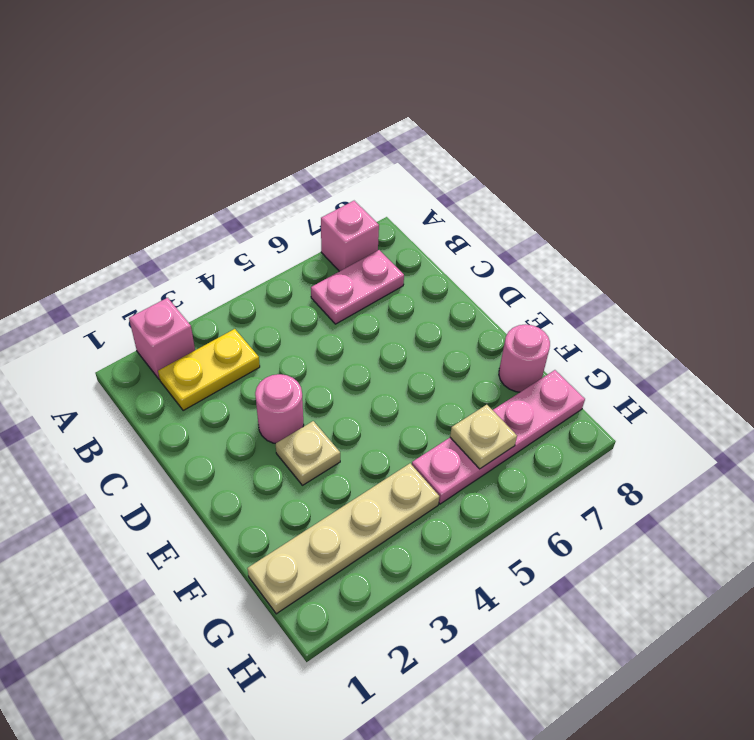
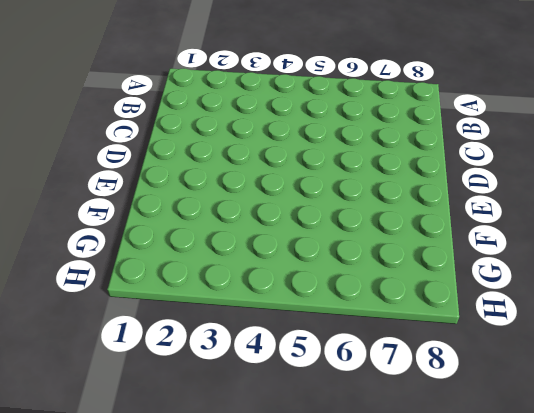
none -> pink 1x1 brick [129,298,195,380]
none -> pink 1x1 brick [321,201,379,271]

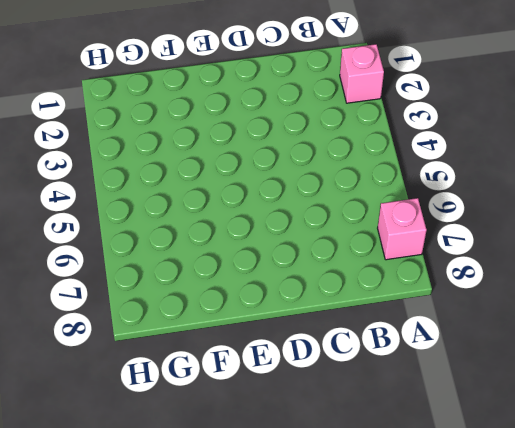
none -> yellow 1x2 plate [158,329,260,411]
none -> pink 1x2 plate [311,250,404,324]

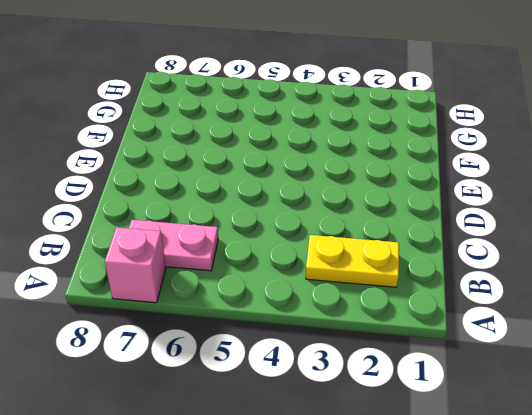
none -> pink 1x1 brick [129,298,195,380]
none -> pink 1x1 round brick [255,374,304,444]

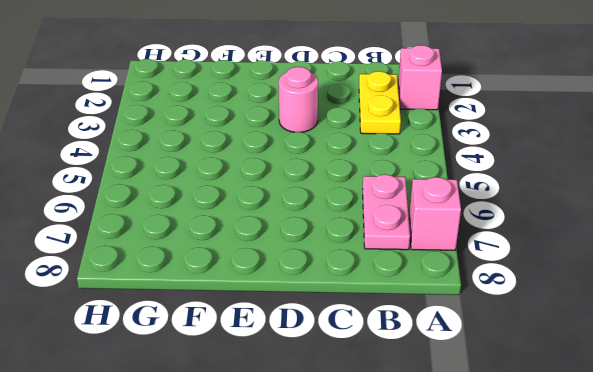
none -> tan 1x1 plate [276,421,340,485]
none -> pink 1x1 round brick [499,324,550,392]

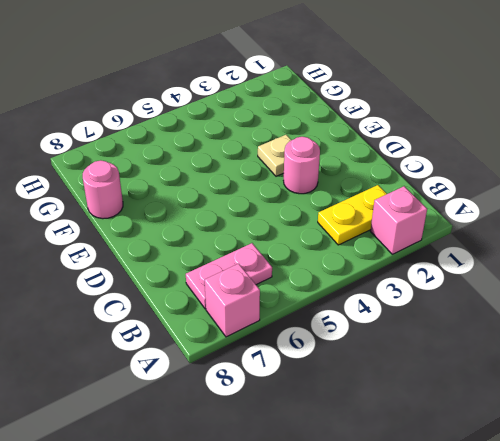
none -> tan 1x4 plate [247,463,439,614]
none -> pink 1x4 plate [412,370,585,504]

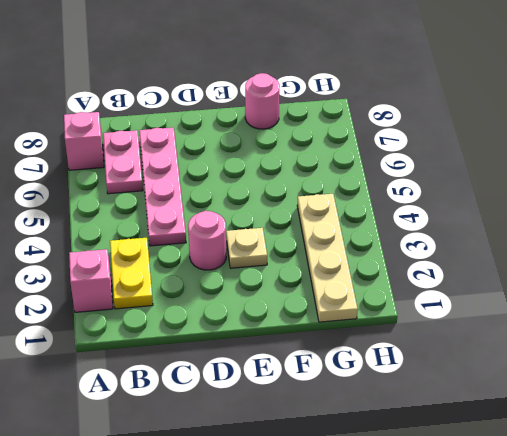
pink 1x4 plate [139,127,186,246] -> pink 1x4 plate moved to [412,370,585,504]
none -> tan 1x1 plate [450,405,517,469]

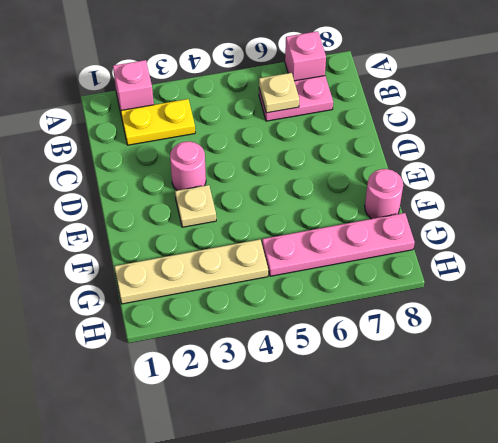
tan 1x1 plate [259,73,299,113] -> tan 1x1 plate moved to [450,405,517,469]

